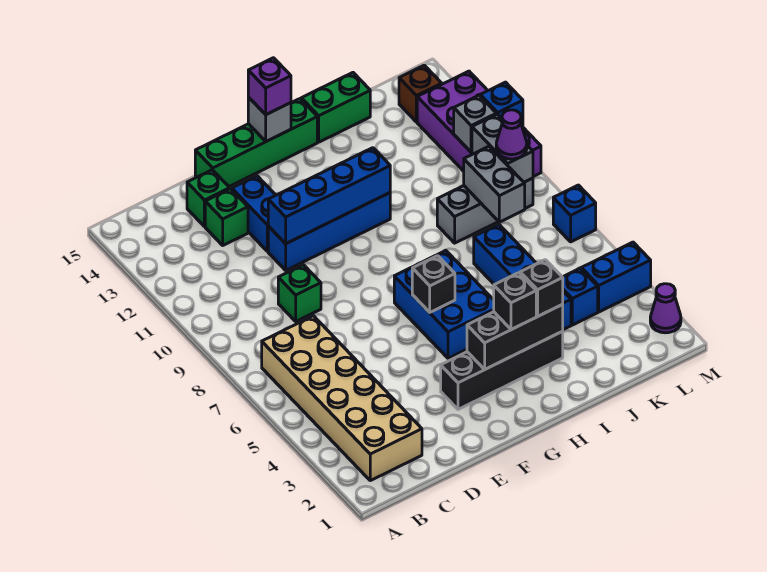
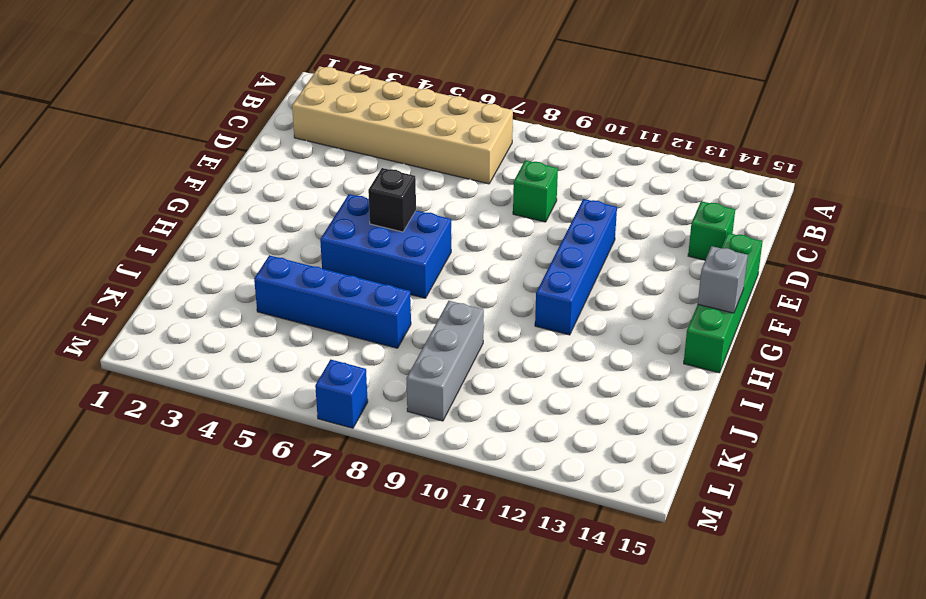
none -> green 1x1 brick [205,189,248,245]
none -> blue 1x2 brick [232,176,276,252]
none -> black 1x4 brick [441,331,563,409]
none -> green 1x2 brick [301,73,370,142]

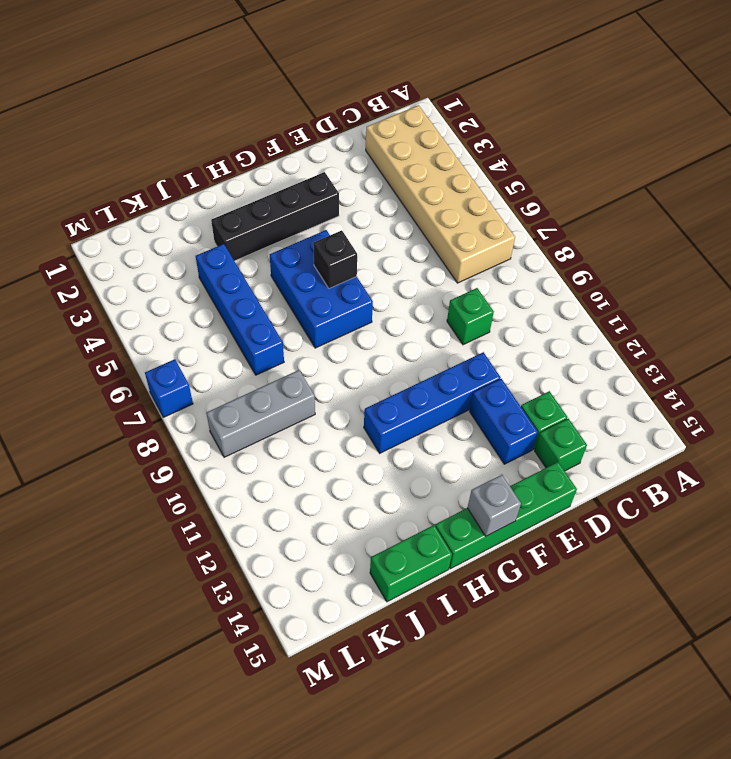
none -> blue 1x1 brick [562,268,598,325]
none -> blue 1x2 brick [581,242,651,312]
none -> purple 2x4 brick [417,71,541,177]
none -> brown 1x1 brick [399,65,442,122]

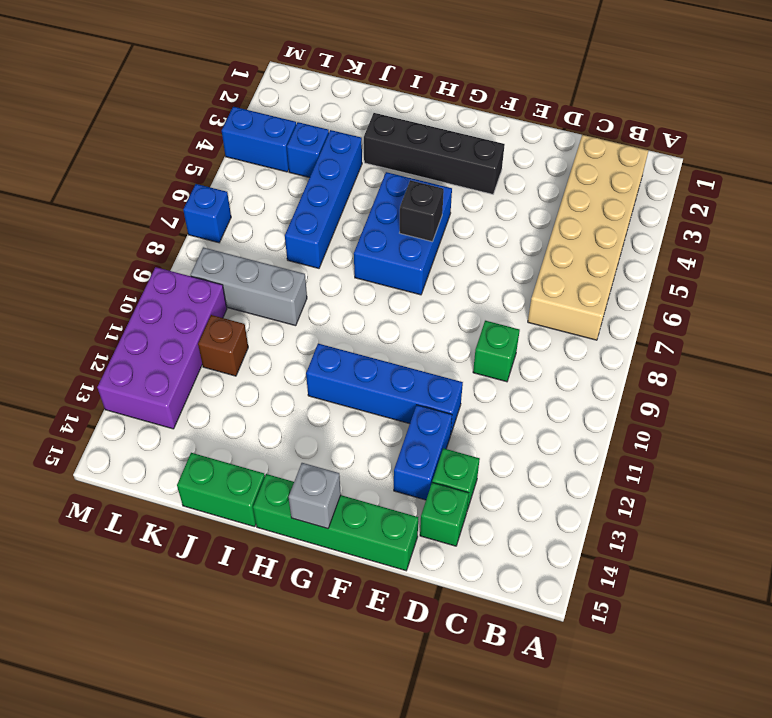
brown 1x1 brick [198,315,248,376] -> brown 1x1 brick moved to [399,65,442,122]
none -> purple 1x1 cone [650,284,681,333]
none -> blue 1x4 brick [268,148,390,244]
none -> black 1x3 brick [467,305,563,369]
none -> grey 1x2 brick [464,146,525,222]

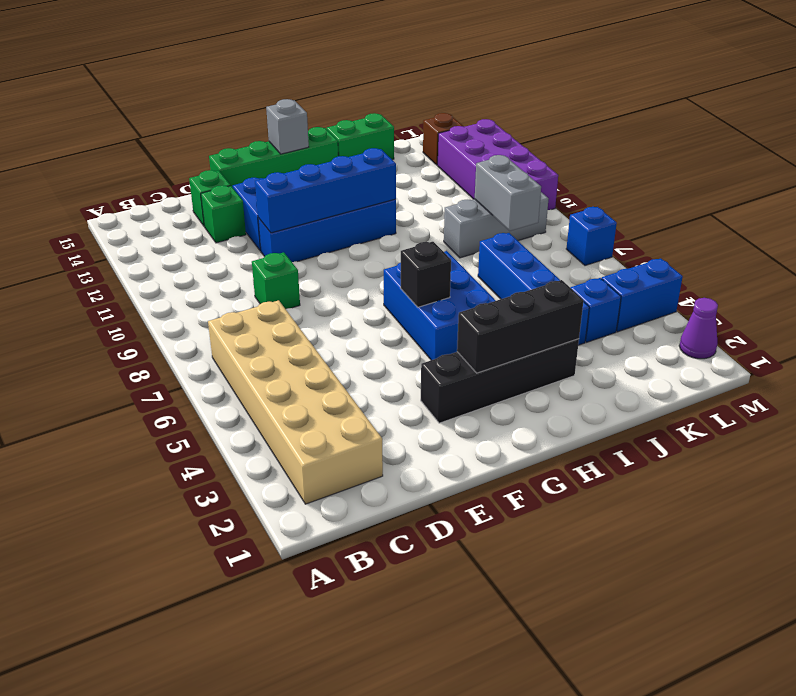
none -> grey 1x2 brick [472,114,533,182]
none -> grey 1x1 brick [454,95,496,152]
none -> blue 1x1 brick [480,82,523,127]
none -> purple 1x1 brick [248,58,291,115]

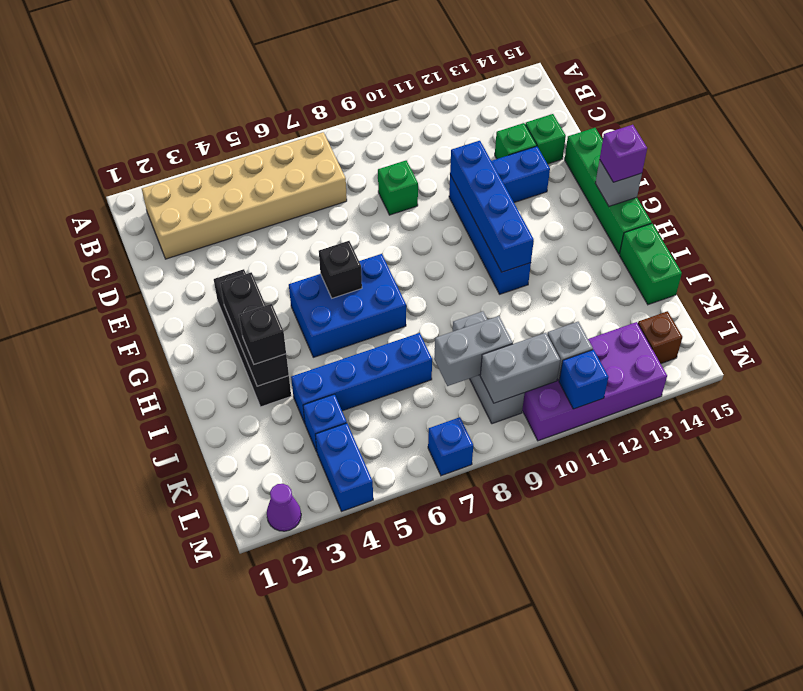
none -> black 1x1 brick [494,273,536,330]
none -> purple 1x1 cone [496,110,527,159]

